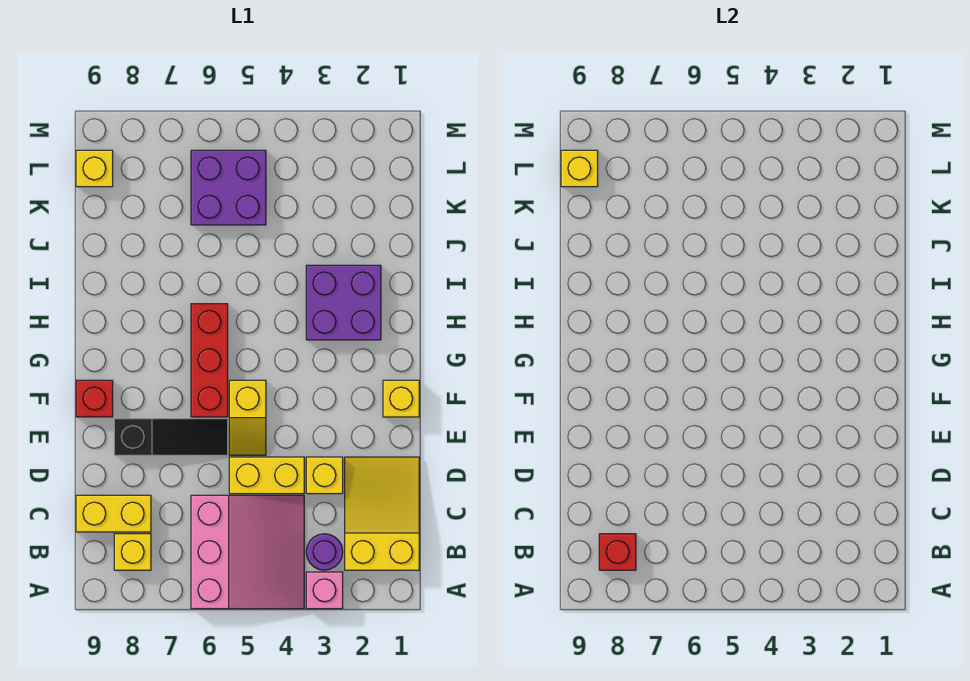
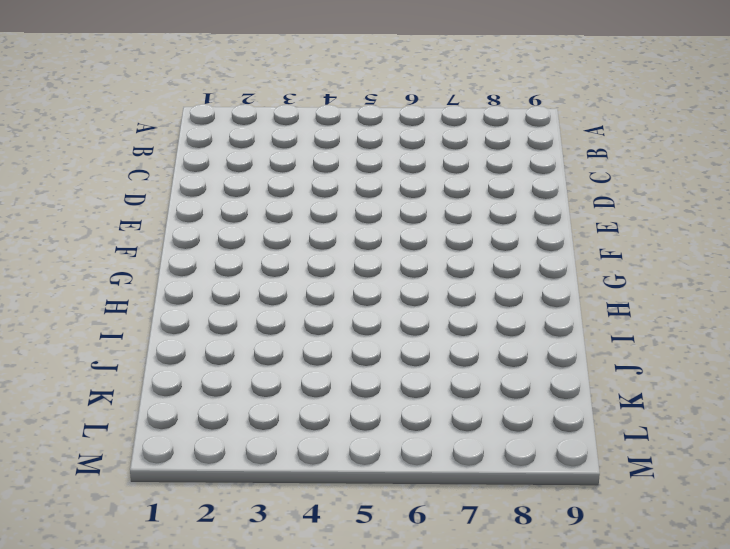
none -> pink 1x1 brick [306,572,343,609]
none -> pink 3x3 slope [191,495,304,609]
none -> yellow 2x3 slope [345,457,419,570]

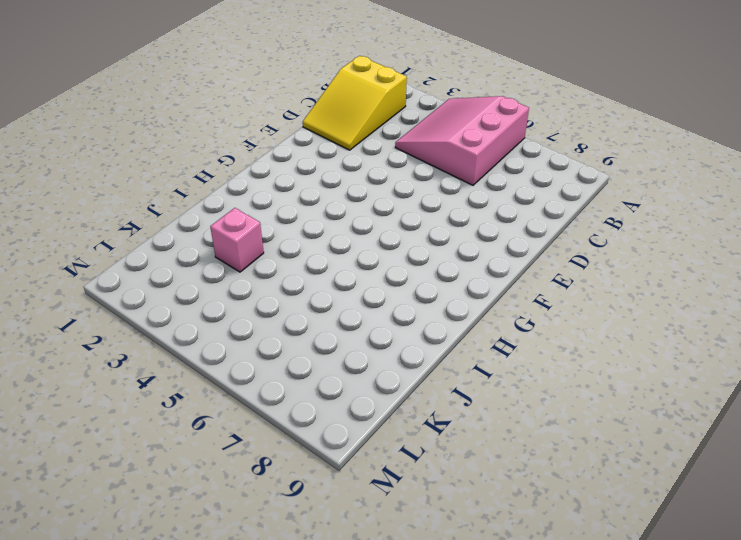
pink 1x1 brick [210,208,264,272] -> pink 1x1 brick moved to [306,572,343,609]
none -> purple 1x1 round brick [306,534,343,570]
none -> yellow 1x1 brick [114,534,151,570]
none -> yellow 1x2 brick [76,495,151,532]

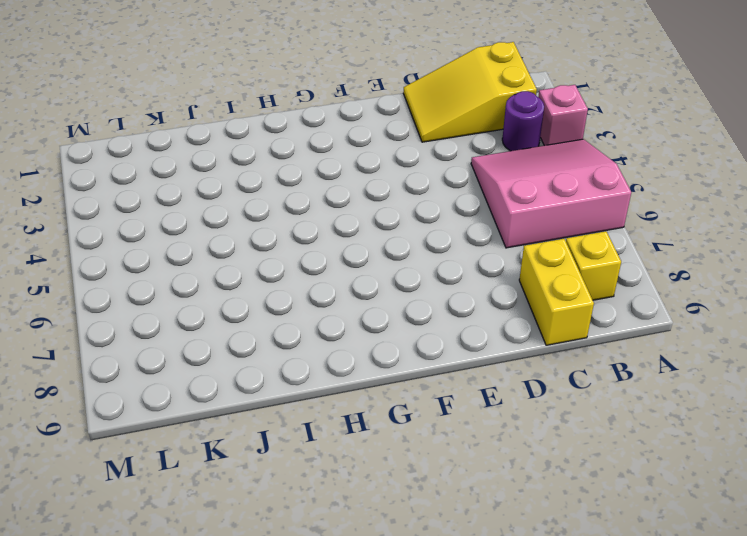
none -> yellow 1x1 brick [306,457,343,494]
none -> yellow 1x2 brick [229,457,304,494]
none -> yellow 1x2 slope [229,380,266,455]

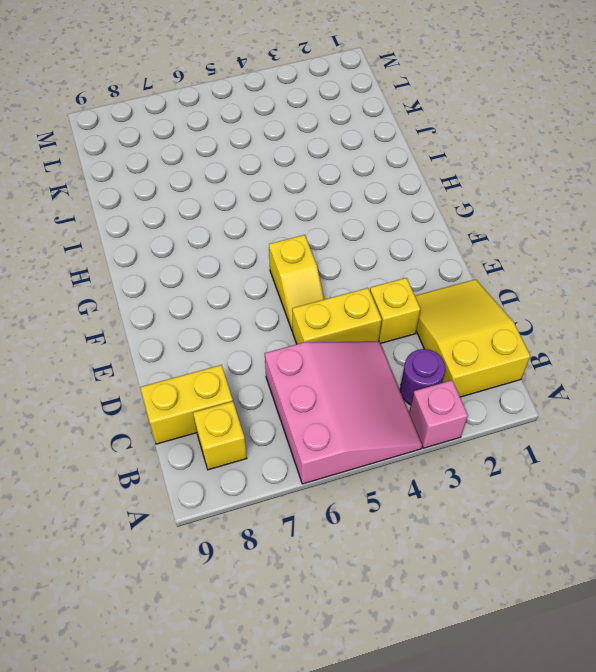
none -> black 1x3 slope [114,419,228,455]
none -> yellow 1x1 brick [383,380,419,417]
none -> red 1x3 brick [191,304,228,417]

